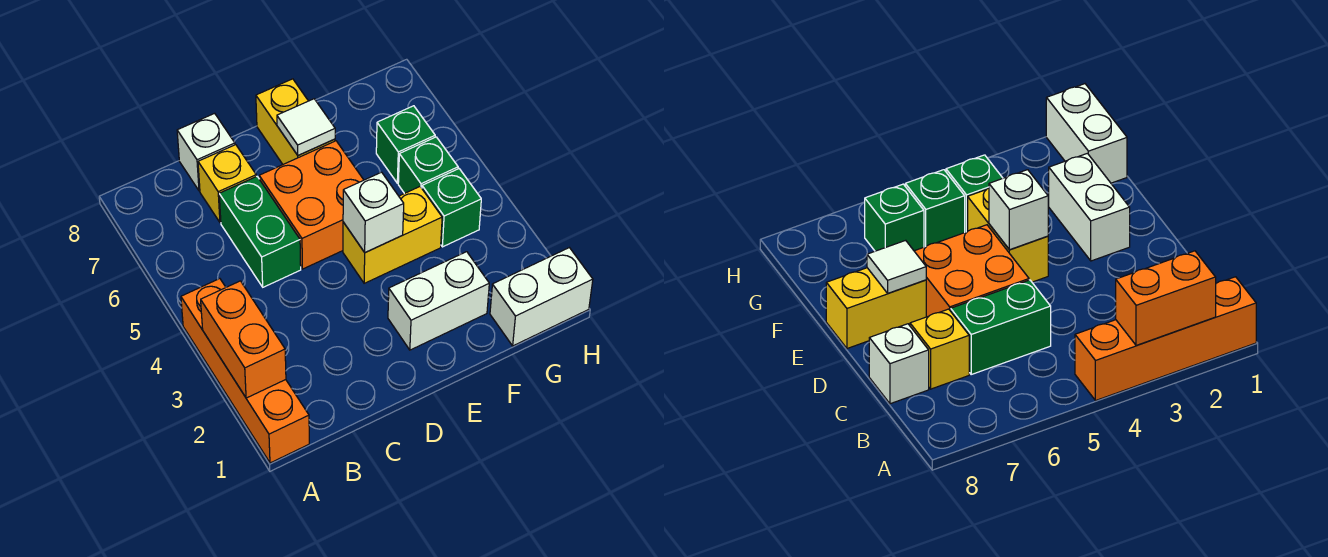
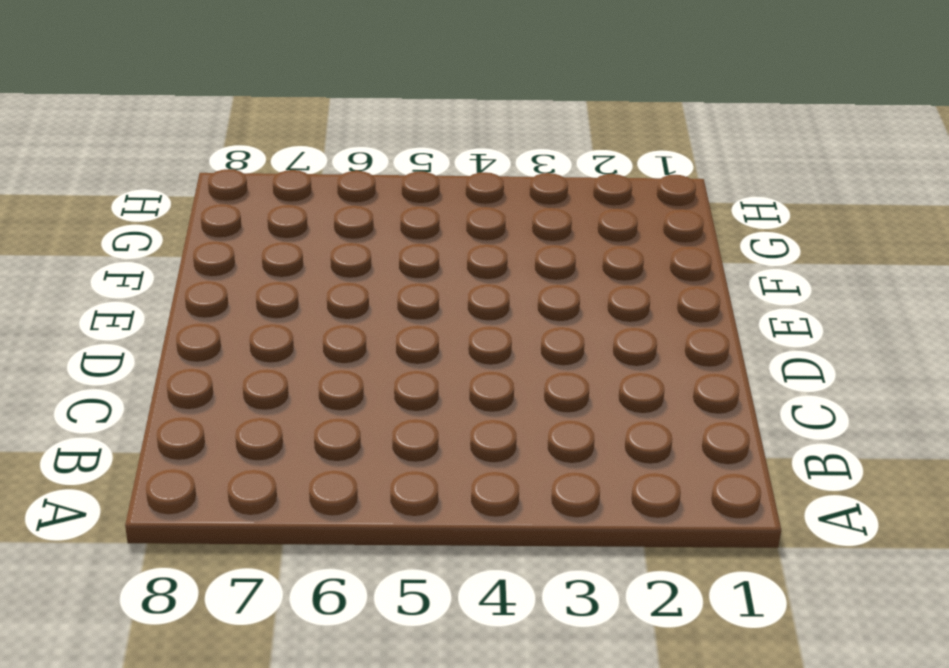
none -> orange 1x4 brick [181,279,309,463]
none -> green 1x2 brick [219,176,301,287]
none -> yellow 1x1 brick [198,145,256,223]

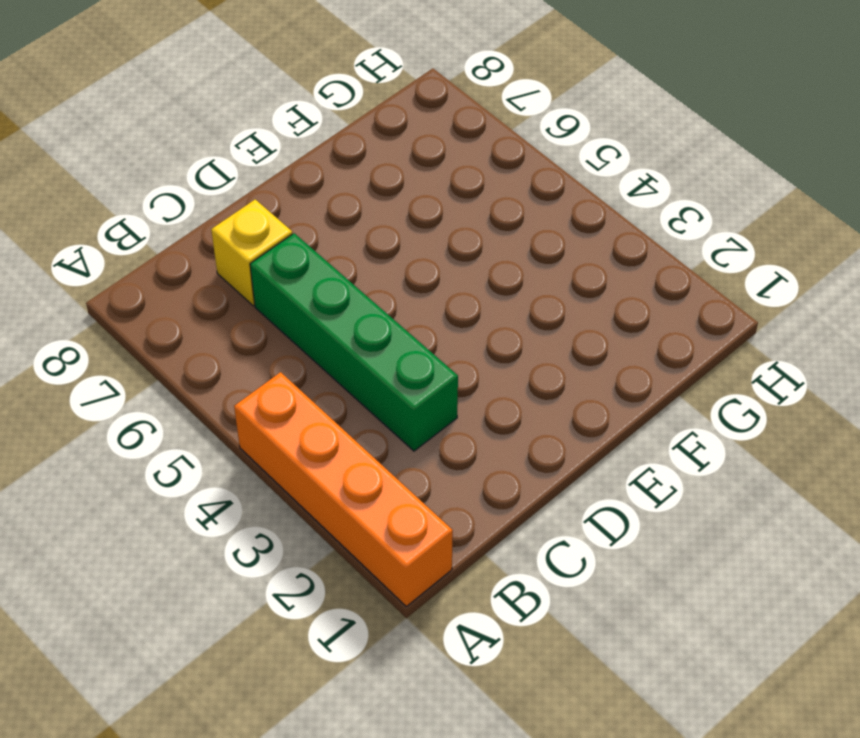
green 1x4 brick [250,233,458,451] -> green 1x2 brick [219,176,301,287]
none -> white 1x1 brick [177,113,235,191]
none -> orange 2x2 brick [259,141,363,269]
none -> white 1x2 brick [388,252,489,350]

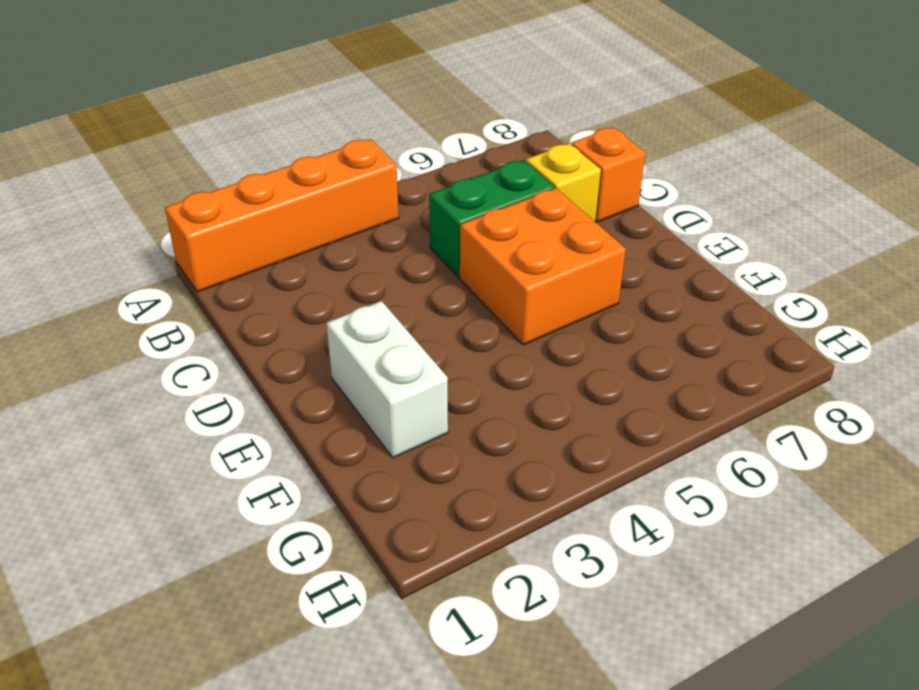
orange 1x1 brick [571,127,646,222] -> white 1x1 brick [177,113,235,191]
none -> yellow 1x2 brick [343,187,442,283]
none -> yellow 1x2 brick [256,79,335,164]
none -> white 1x2 brick [490,248,593,346]

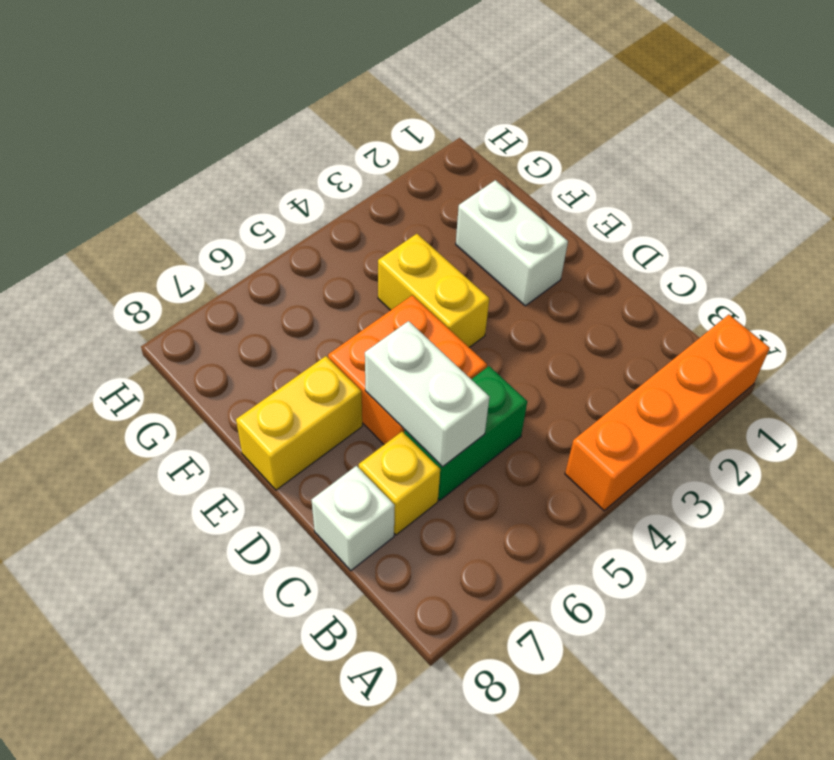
white 1x2 brick [365,321,490,467] -> white 1x2 brick moved to [490,248,593,346]
none -> green 1x1 brick [422,169,481,247]
none -> green 1x1 brick [398,137,458,193]
none -> green 1x1 brick [376,106,435,183]

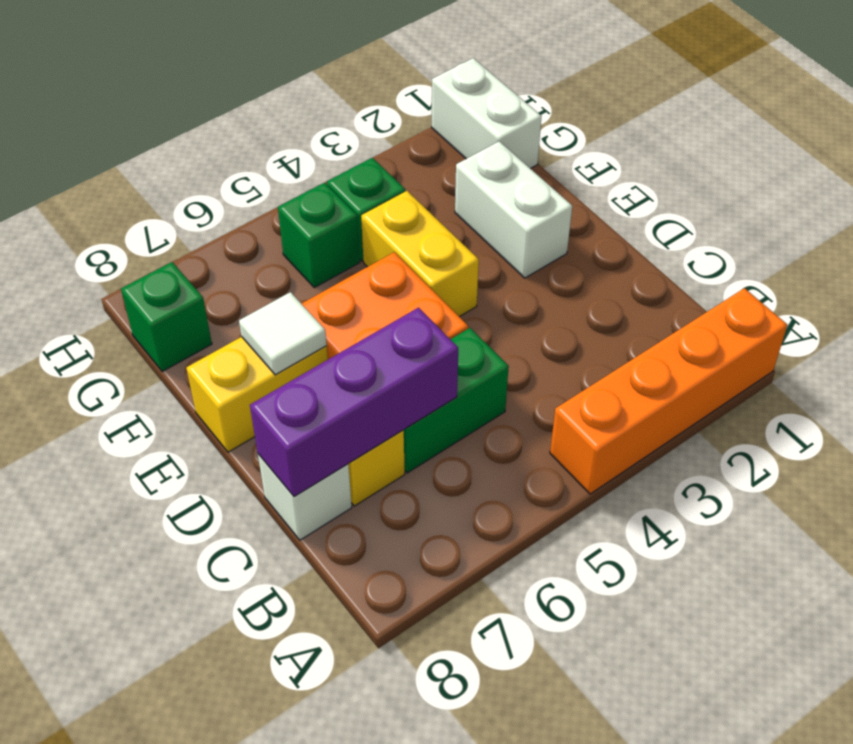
purple 1x3 brick [250,308,458,497] -> none
green 1x1 brick [121,262,212,372] -> green 1x1 brick moved to [376,106,435,183]
none -> orange 1x2 brick [201,281,286,398]
none -> white 1x1 brick [343,172,404,253]

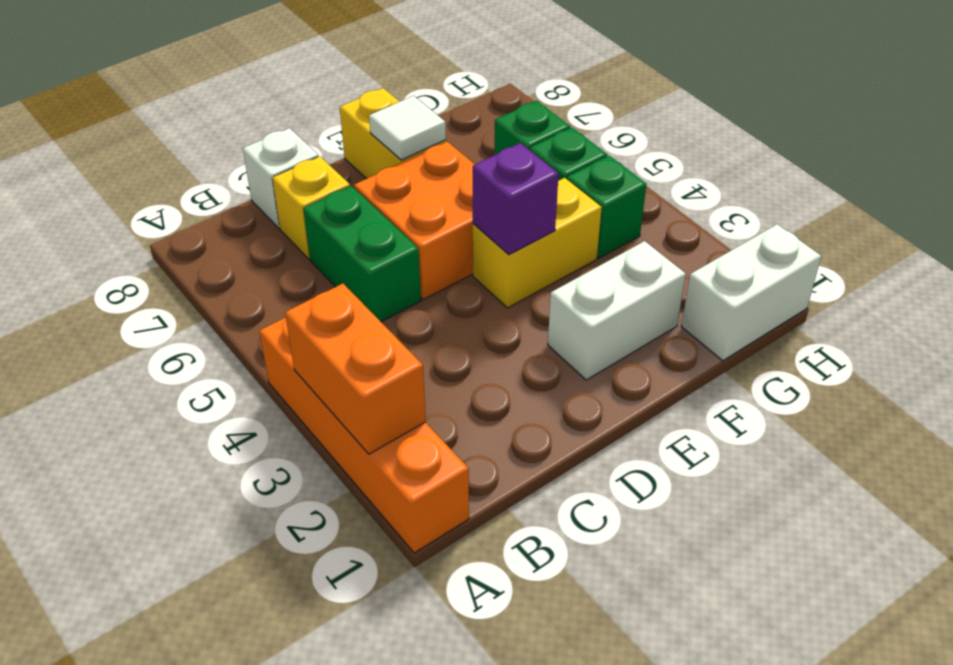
purple 1x1 brick [473,143,559,255] -> white 1x1 brick [343,172,404,253]

